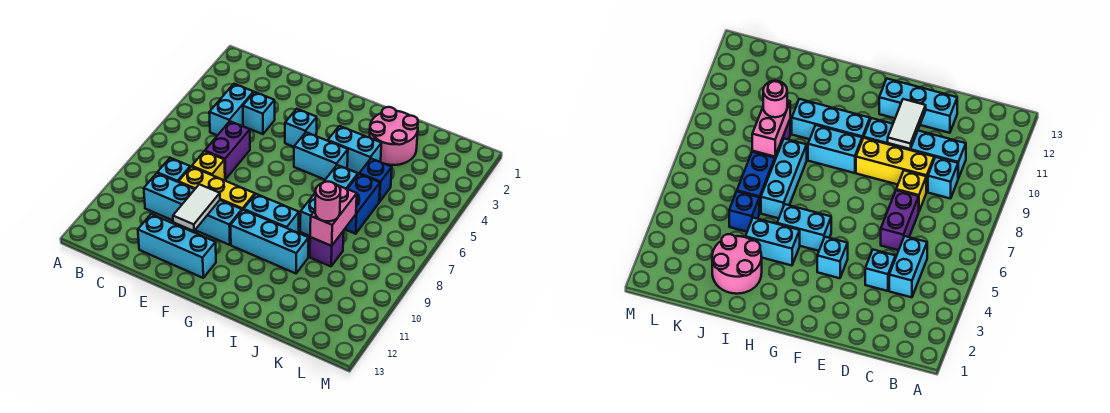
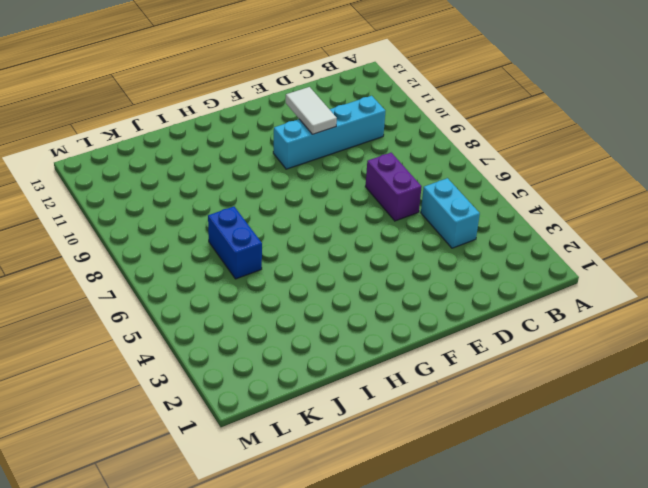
none -> cyan 1x1 brick [157,158,190,182]
none -> cyan 1x1 brick [243,92,275,134]
none -> yellow 1x1 brick [192,151,225,181]

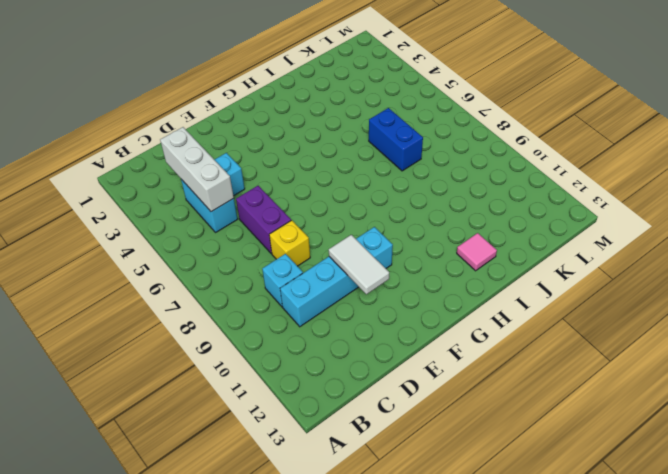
white 1x3 brick [160,127,234,212] -> none
pink 1x1 tile [457,233,497,271] -> none
none -> yellow 1x3 brick [179,167,255,210]
none -> cyan 1x3 brick [138,214,216,278]
none -> cyan 1x1 brick [285,109,317,147]

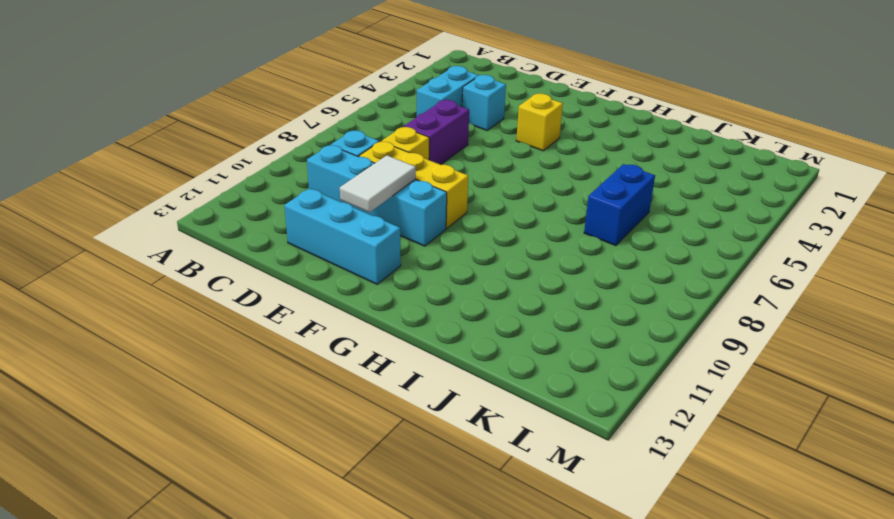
yellow 1x1 brick [516,94,563,151] -> cyan 1x1 brick [285,109,317,147]
none -> cyan 1x2 brick [294,132,348,180]
none -> cyan 1x2 brick [244,194,299,233]
none -> cyan 1x3 brick [231,210,309,273]

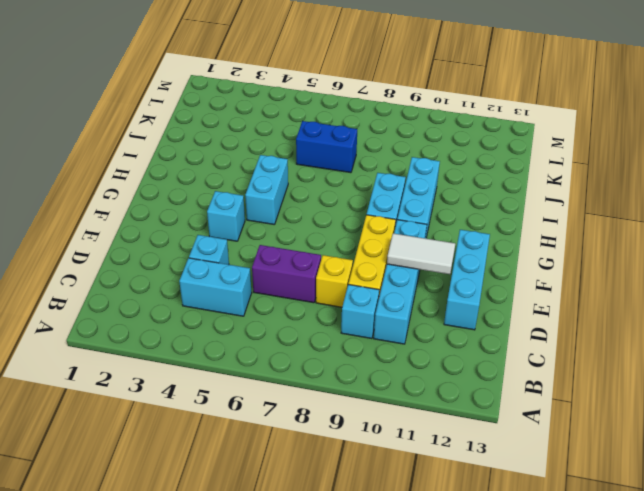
none -> cyan 1x2 brick [328,126,382,174]
none -> pink 2x2 round brick [369,107,418,165]
none -> cyan 1x3 brick [300,165,358,236]

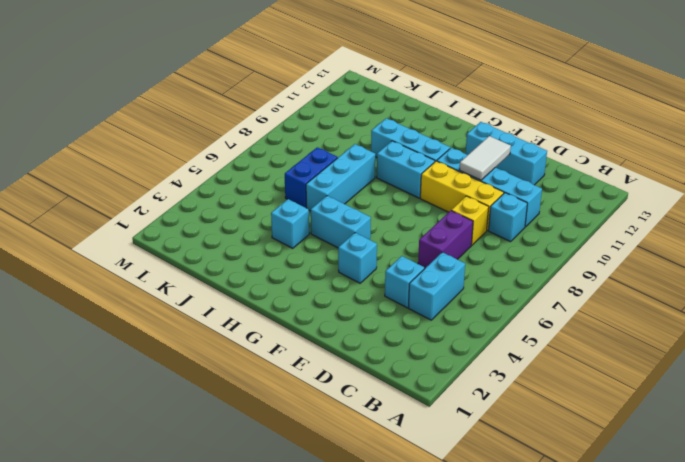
cyan 1x1 brick [271,199,309,248] -> cyan 1x2 brick [328,126,382,174]
none -> pink 2x2 round brick [369,107,418,165]
none -> blue 1x1 brick [360,159,392,202]
none -> purple 1x1 brick [310,231,344,266]

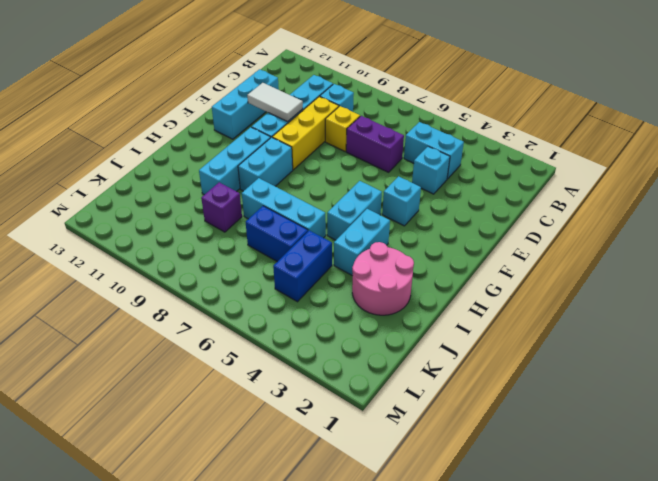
blue 1x2 brick [273,230,332,302] -> blue 1x1 brick [360,159,392,202]
none -> pink 1x2 brick [310,186,357,246]
none -> pink 1x1 round brick [315,182,340,221]

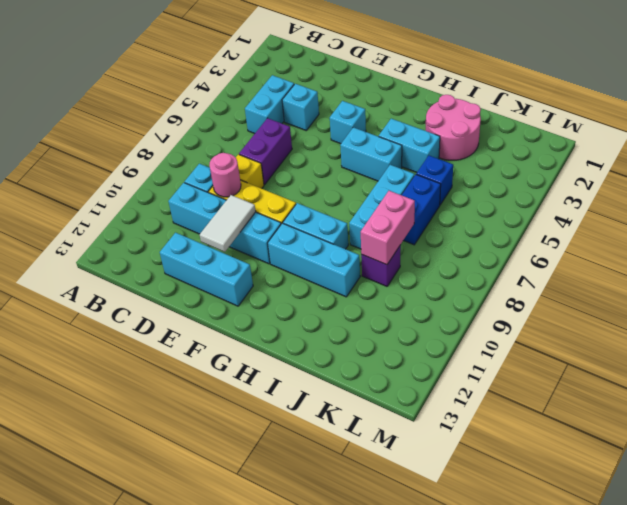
pink 1x1 round brick [209,153,241,197] -> pink 1x1 round brick moved to [315,182,340,221]

